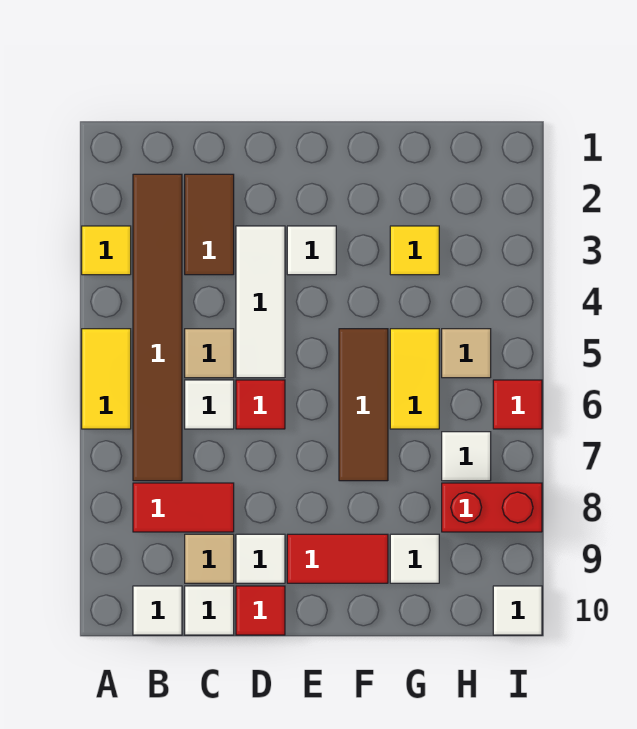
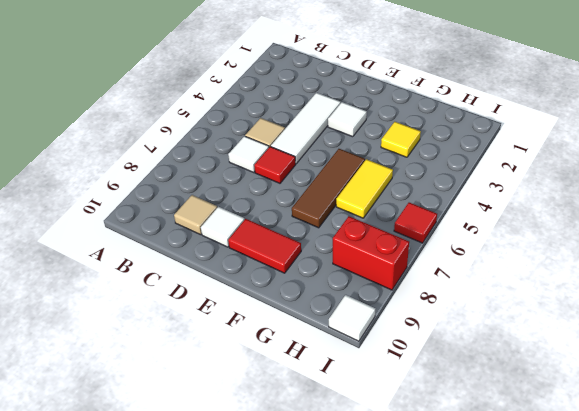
none -> yellow 1x1 tile [82,226,131,275]
none -> yellow 1x2 tile [82,329,131,429]
none -> brown 1x6 tile [133,174,182,481]

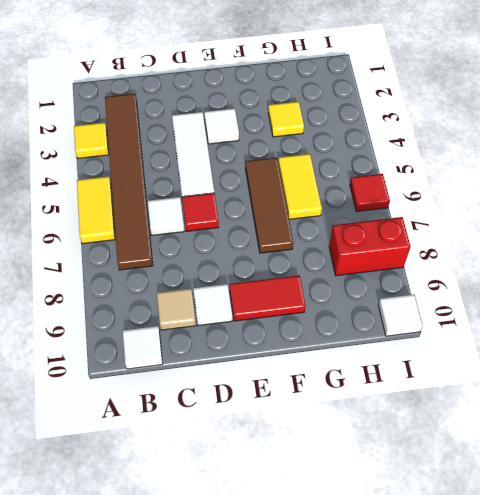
none -> red 1x2 tile [133,483,234,532]
none -> brown 1x2 tile [185,174,234,275]
none -> tan 1x1 tile [185,329,234,378]

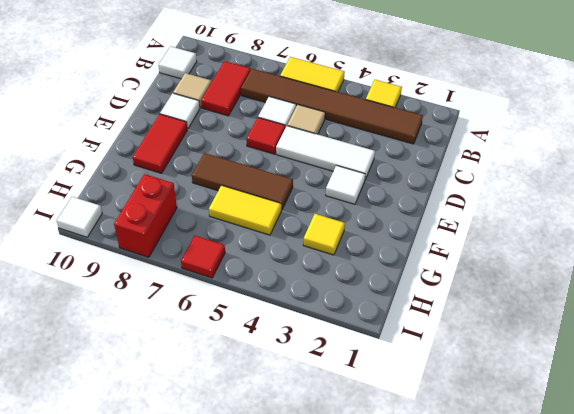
none -> brown 1x2 tile [185,174,234,275]
none -> white 1x1 tile [185,586,234,635]
none -> red 1x1 tile [236,586,285,635]

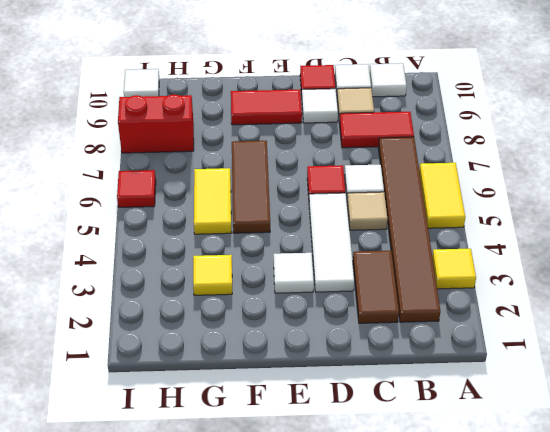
none -> white 1x1 tile [390,534,439,583]
none -> tan 1x1 tile [442,329,491,378]
none -> white 1x1 tile [442,432,491,481]

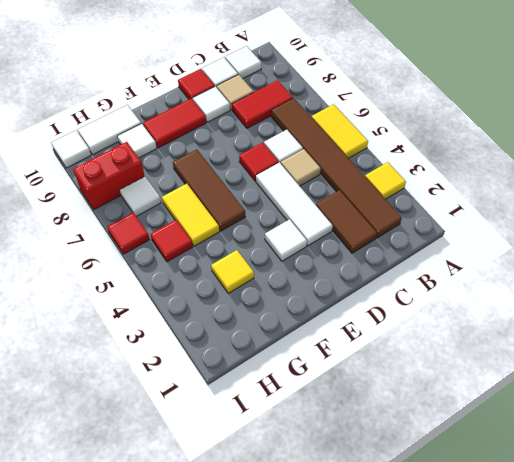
white 1x2 tile [78,105,141,155] -> none
red 1x1 tile [151,220,193,262] -> tan 1x1 tile [442,329,491,378]

